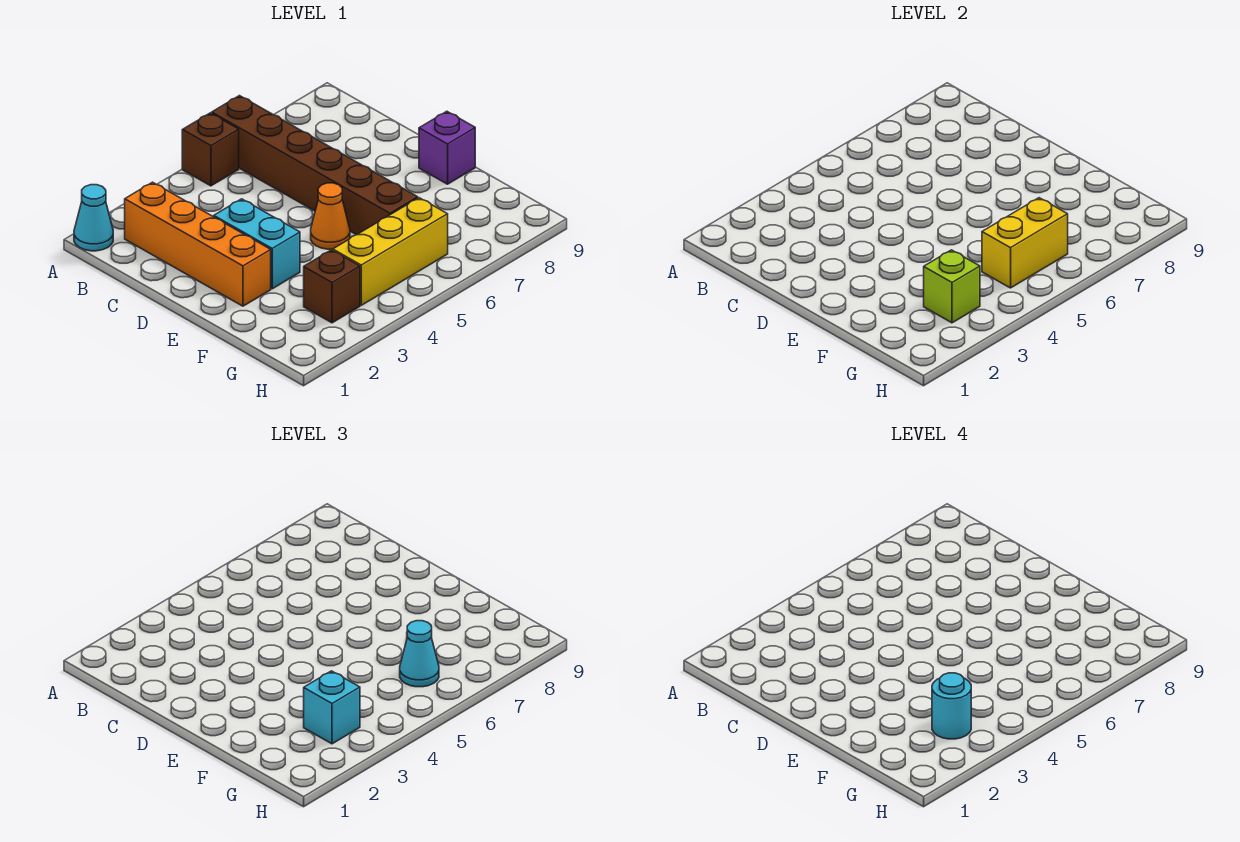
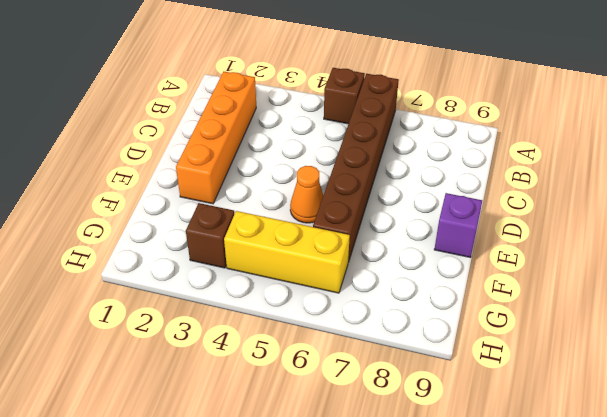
none -> cyan 1x1 cone [74,185,113,251]
none -> cyan 1x2 brick [214,199,300,289]
none -> lime 1x1 brick [924,250,980,323]

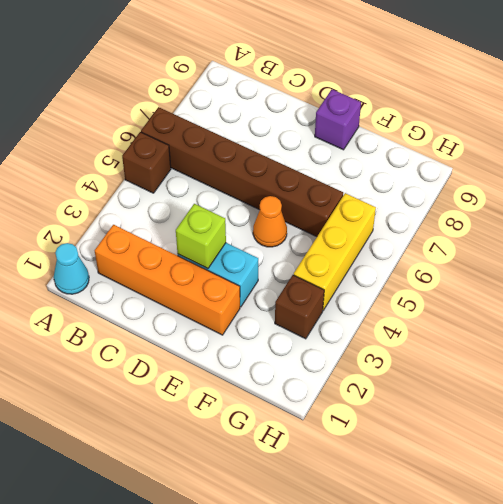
lime 1x1 brick [176,204,226,269] -> lime 1x1 brick moved to [924,250,980,323]
none -> yellow 1x2 brick [982,198,1068,288]
none -> cyan 1x1 brick [304,671,360,744]
none -> cyan 1x1 cone [400,621,439,687]

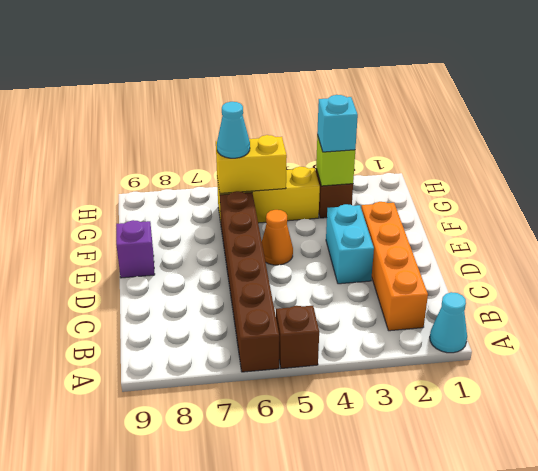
none -> cyan 1x1 round brick [932,673,971,739]

